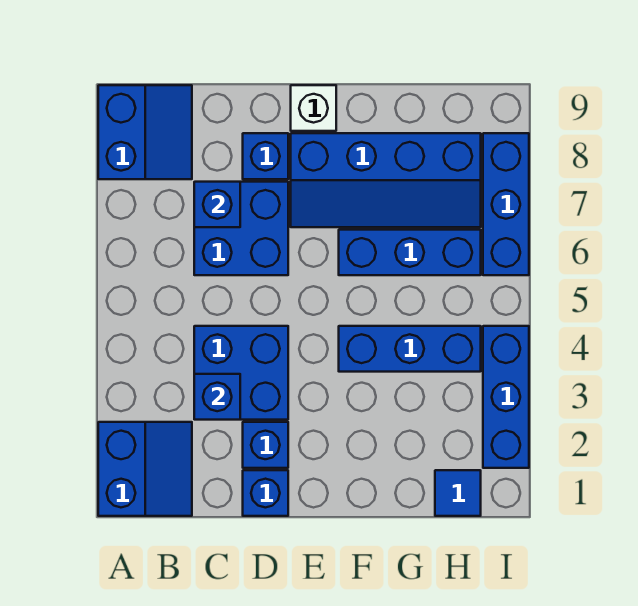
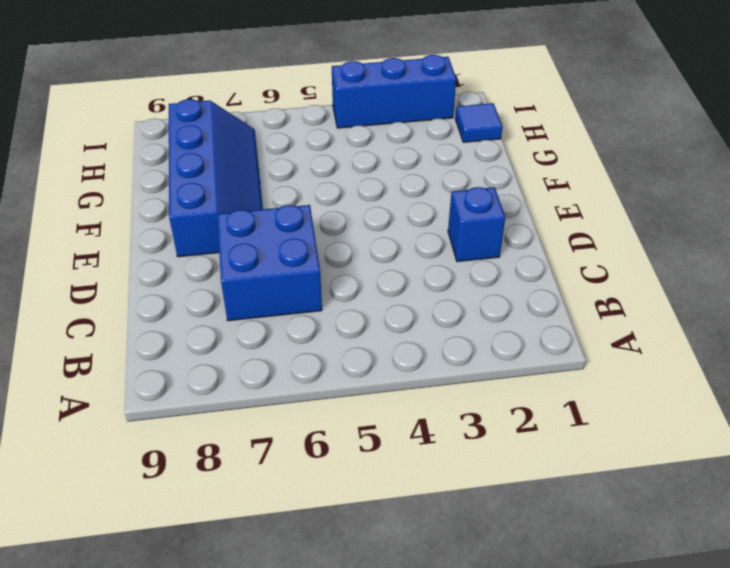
none -> blue 2x2 slope [98,422,192,516]
none -> blue 2x2 slope [98,85,192,179]
none -> blue 2x2 brick [194,326,288,420]

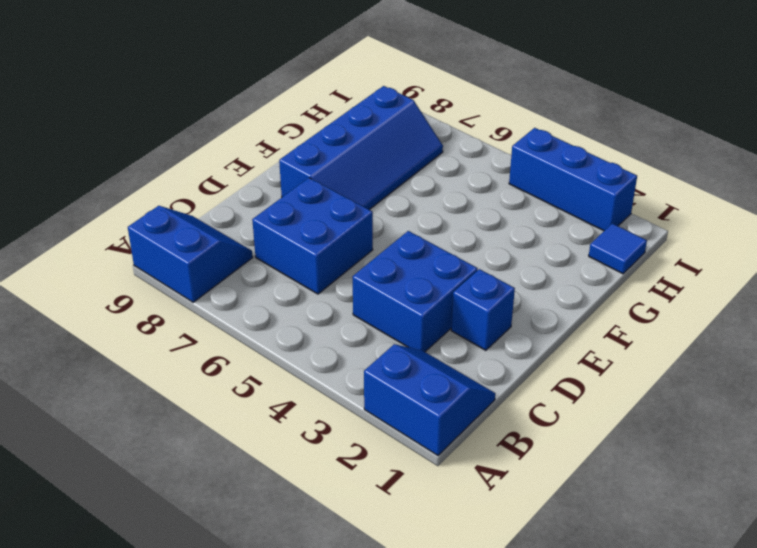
none -> blue 1x1 brick [243,470,288,516]
none -> blue 1x1 brick [243,133,288,179]
none -> white 1x1 brick [291,85,336,131]

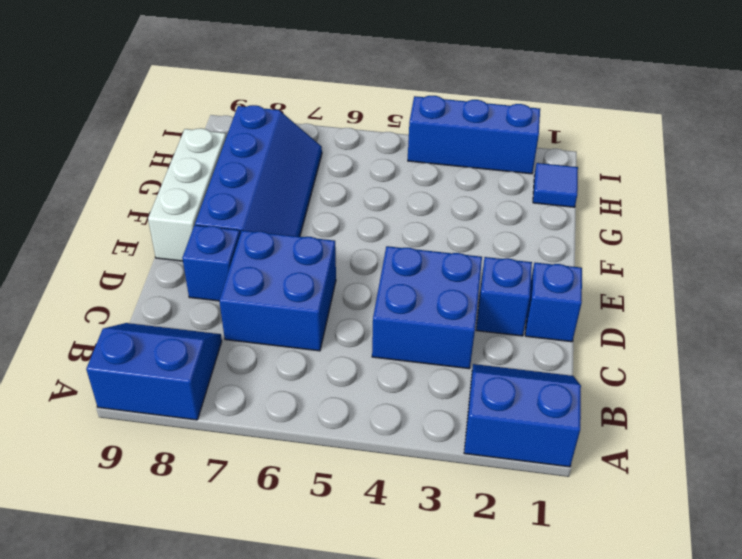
white 1x3 brick [148,128,226,261] -> white 1x1 brick [291,85,336,131]
none -> blue 1x3 brick [339,326,481,372]
none -> blue 1x3 brick [339,230,481,275]
none -> blue 1x3 brick [483,133,529,275]

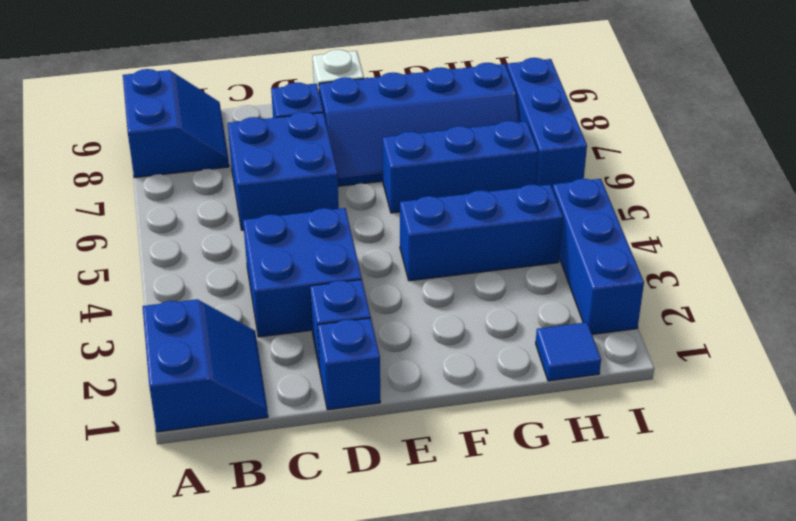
none -> blue 1x1 brick [194,374,240,420]
none -> blue 1x1 brick [194,182,240,227]

